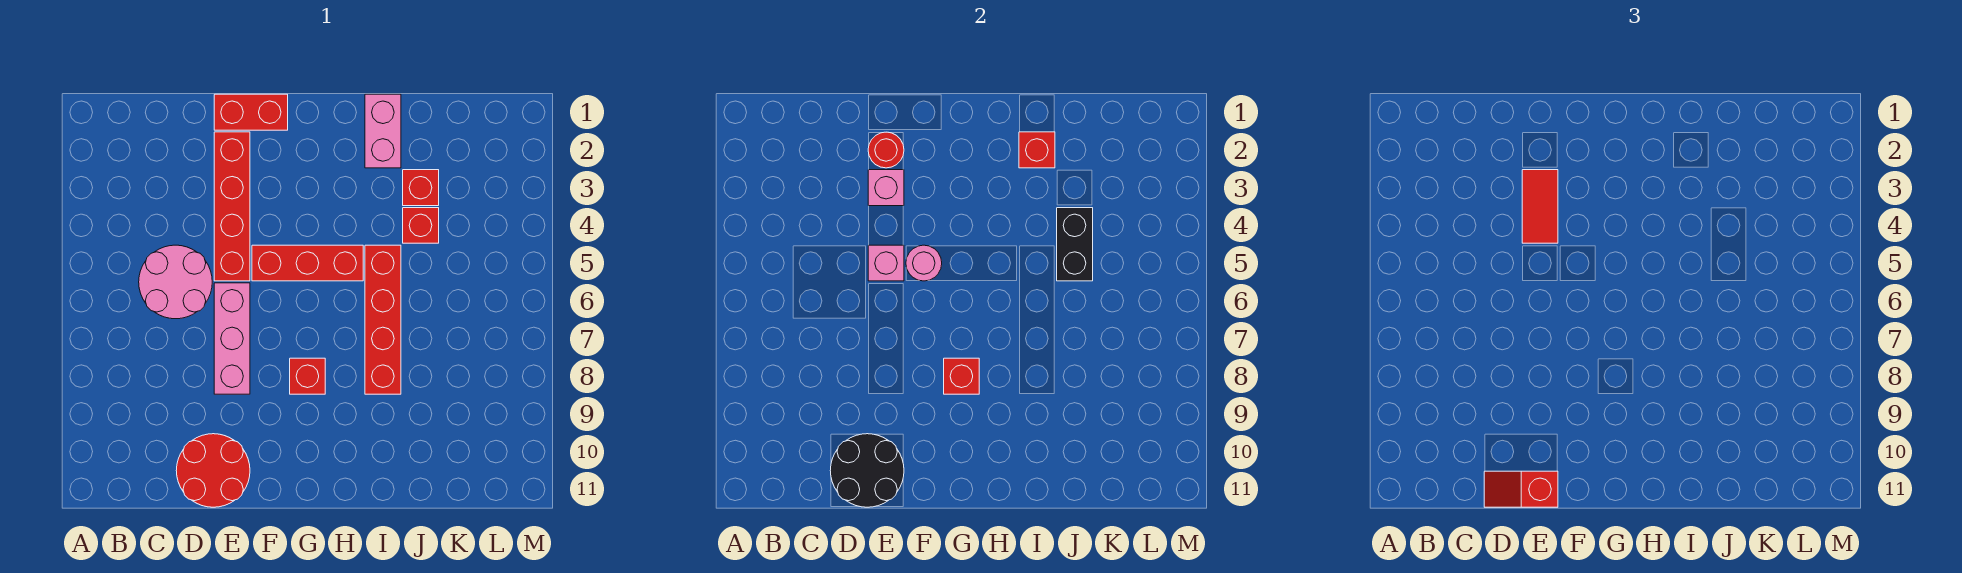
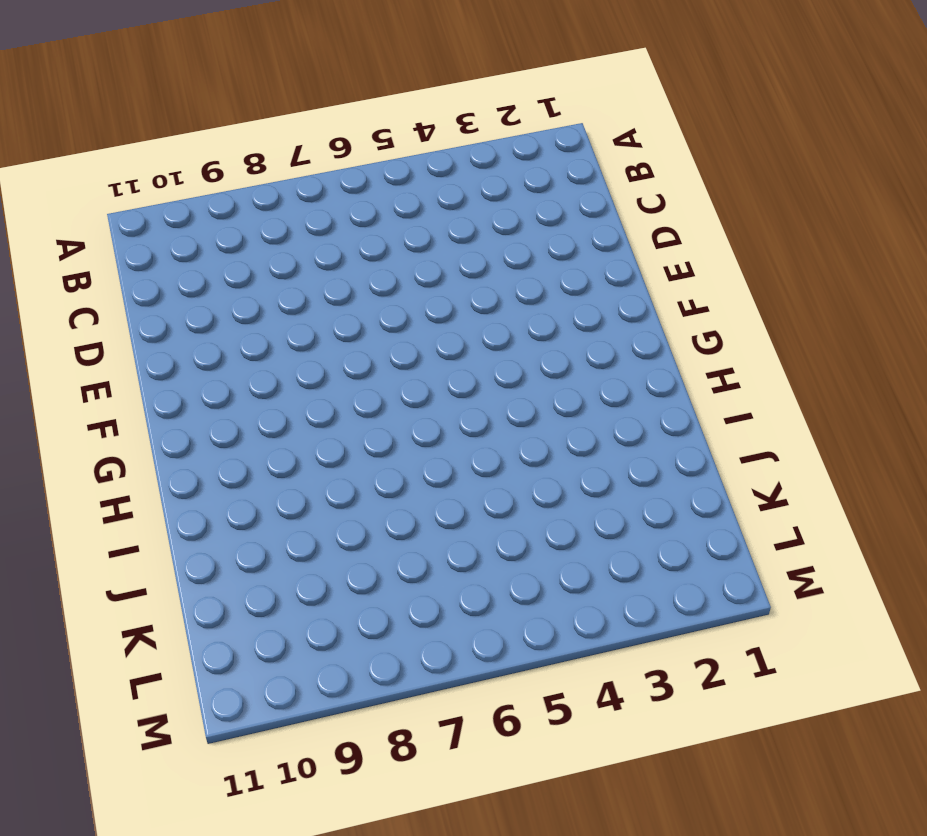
none -> pink 2x2 round brick [139,245,212,319]
none -> red 2x2 round brick [176,434,250,507]
none -> red 1x2 brick [214,94,288,130]

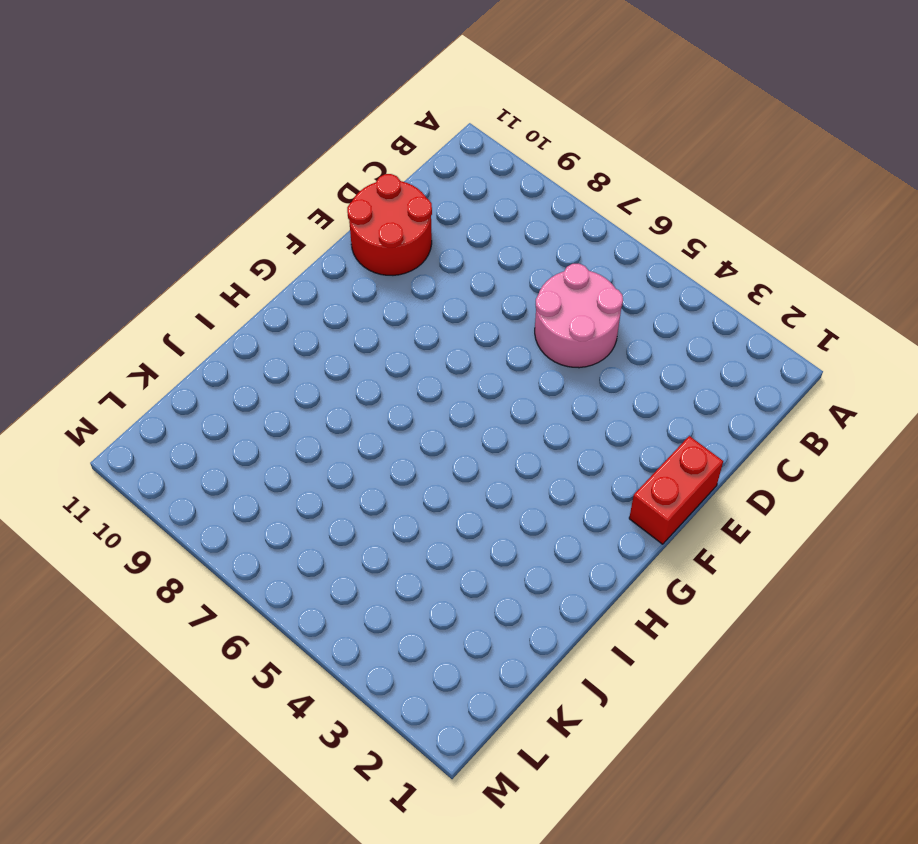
none -> red 1x4 brick [214,132,250,281]
none -> pink 1x3 brick [214,283,250,394]
none -> red 1x3 brick [252,245,363,281]

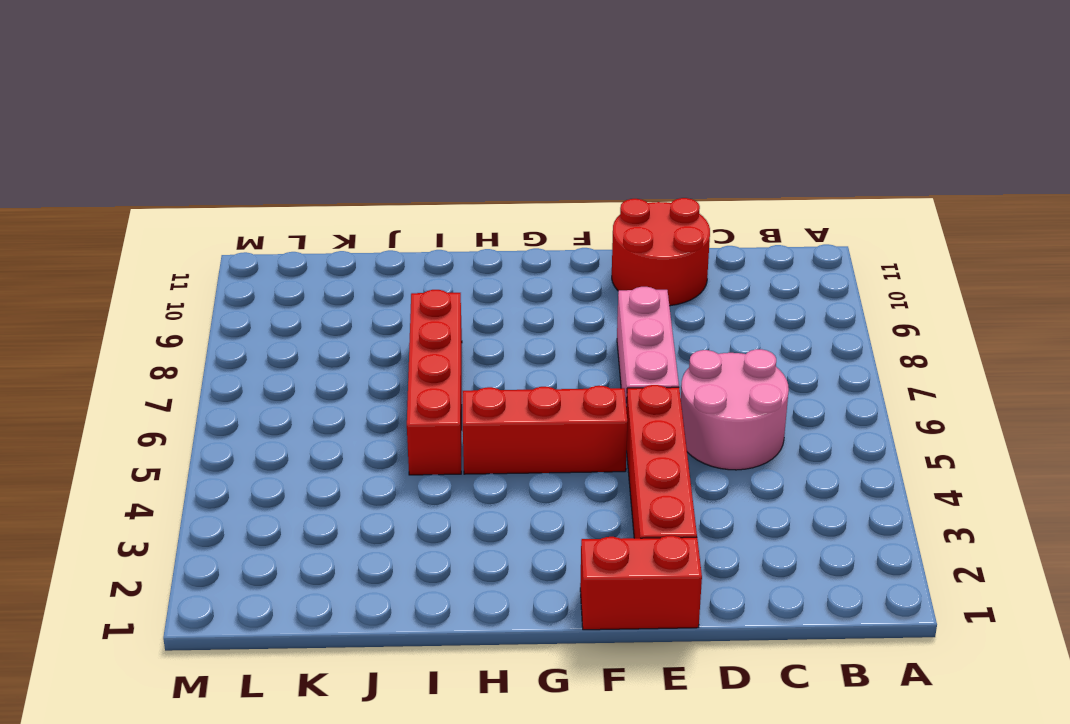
none -> red 1x1 brick [290,358,325,394]
none -> pink 1x2 brick [365,94,401,168]
none -> red 1x1 brick [403,170,439,206]

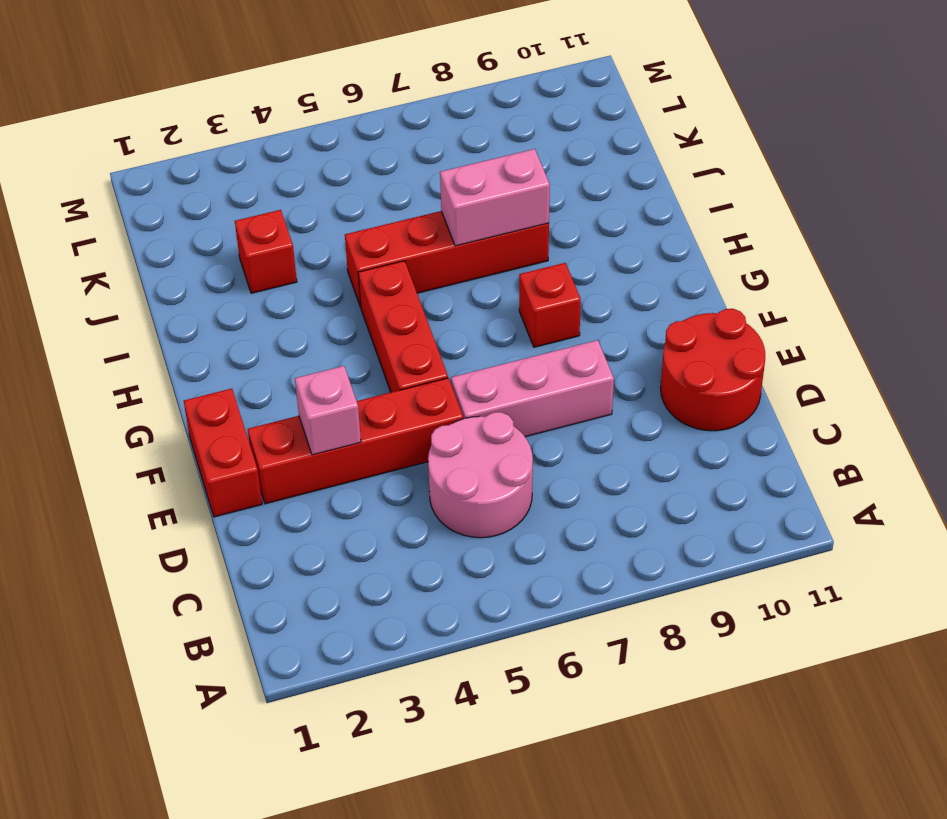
pink 1x2 brick [440,149,550,246] -> pink 1x2 brick moved to [365,94,401,168]
none -> red 1x1 brick [403,208,439,243]
none -> black 2x2 round brick [830,434,904,507]
none -> red 1x1 round brick [868,132,904,168]

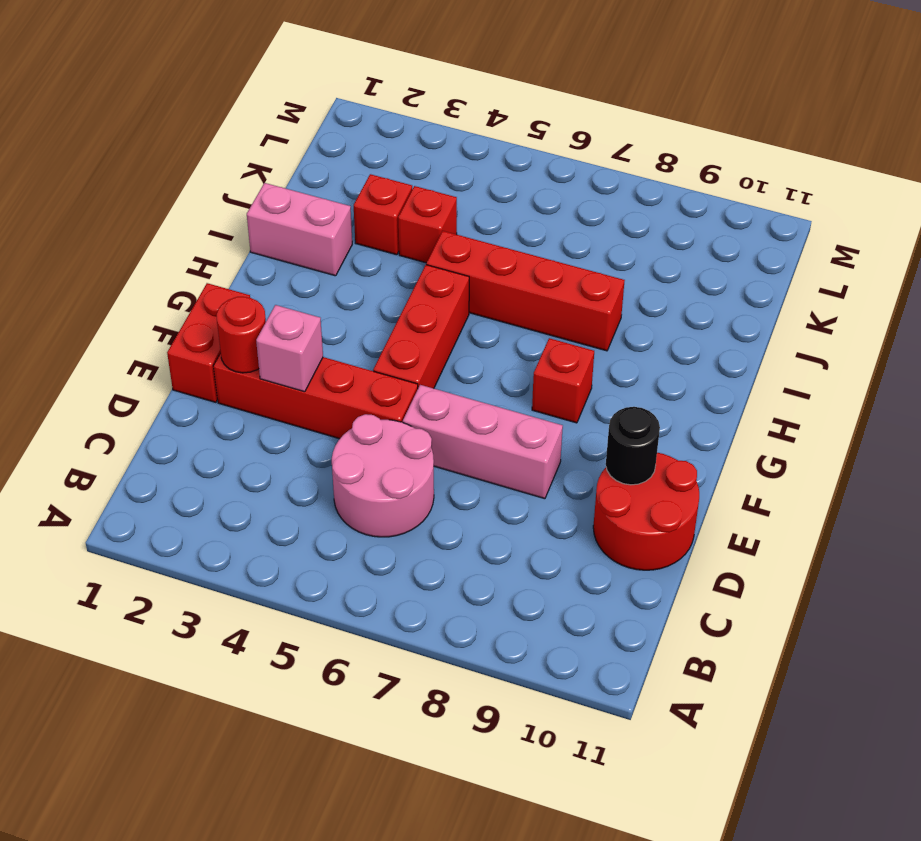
black 1x1 round brick [606,407,660,485] -> black 2x2 round brick [830,434,904,507]
none -> pink 1x1 brick [868,245,904,281]
none -> pink 1x1 round brick [906,245,942,281]
none -> red 1x1 brick [944,358,979,394]

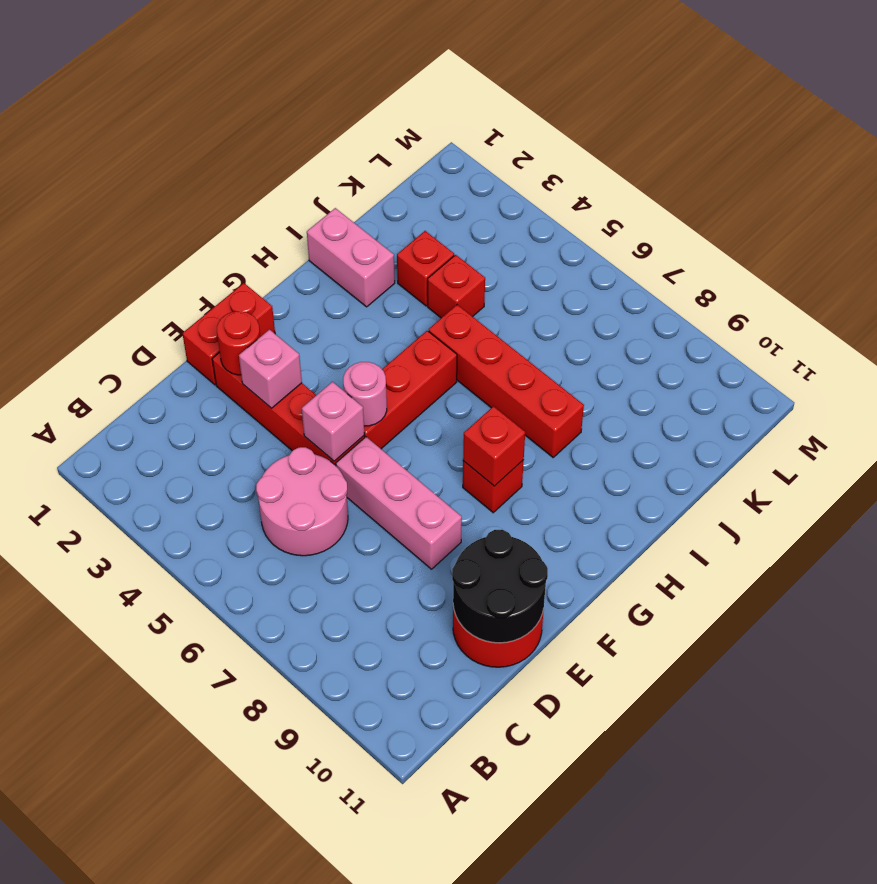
none -> red 1x1 brick [1019,132,1055,168]
none -> black 1x2 brick [1057,208,1093,281]
none -> red 1x2 slope [1484,471,1558,507]

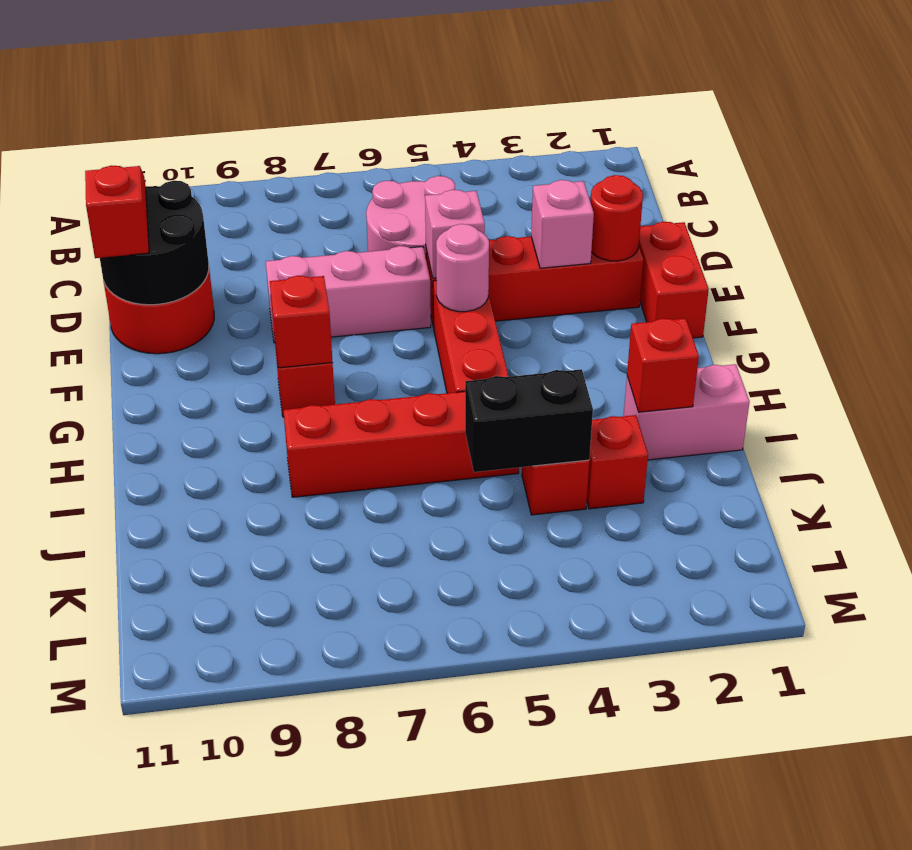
none -> red 1x2 tile [1522,170,1558,243]

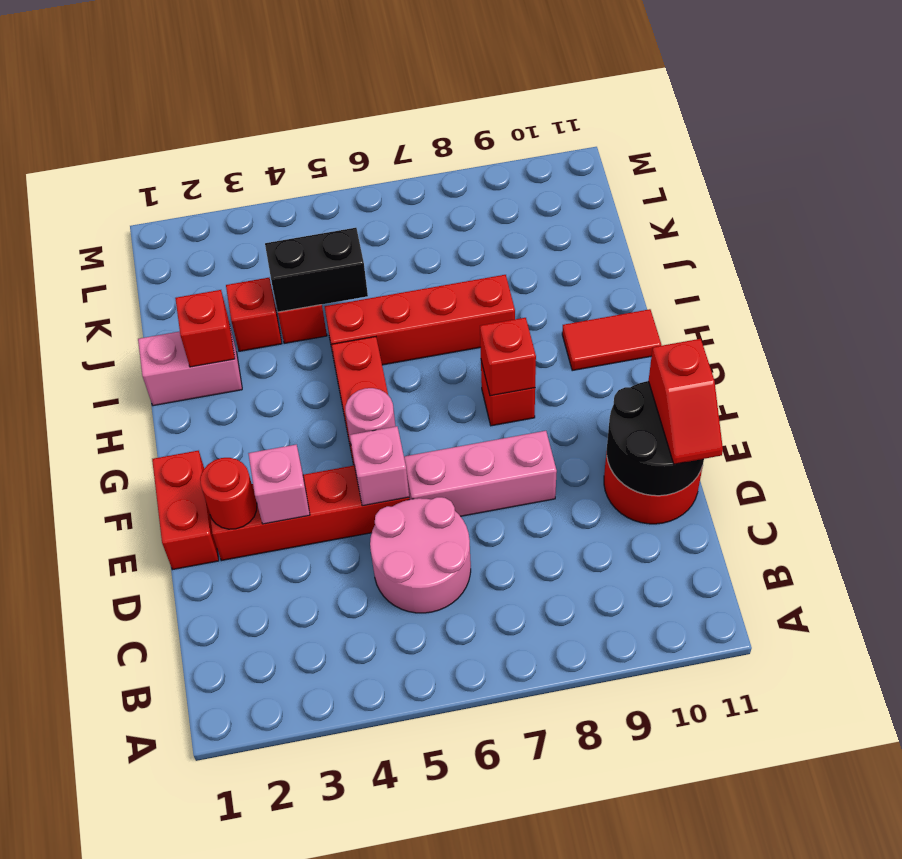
red 1x2 tile [562,309,661,371] -> red 1x2 tile moved to [1522,170,1558,243]

